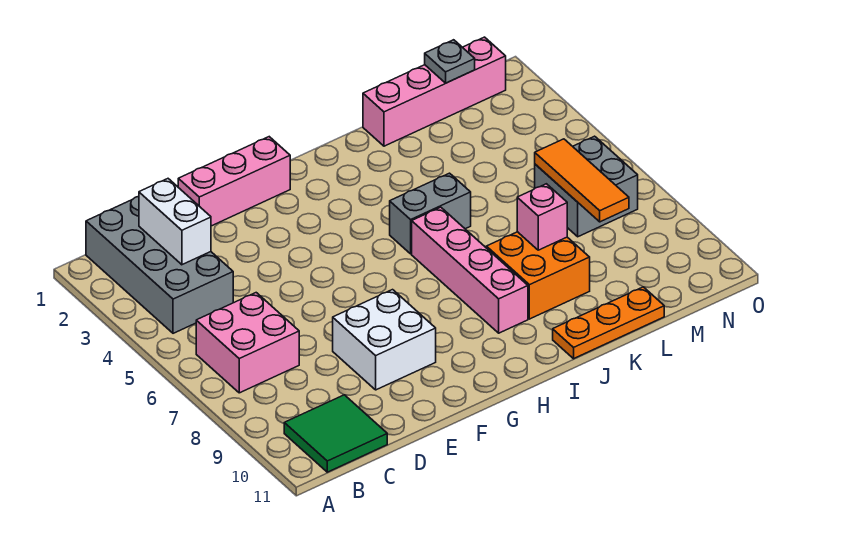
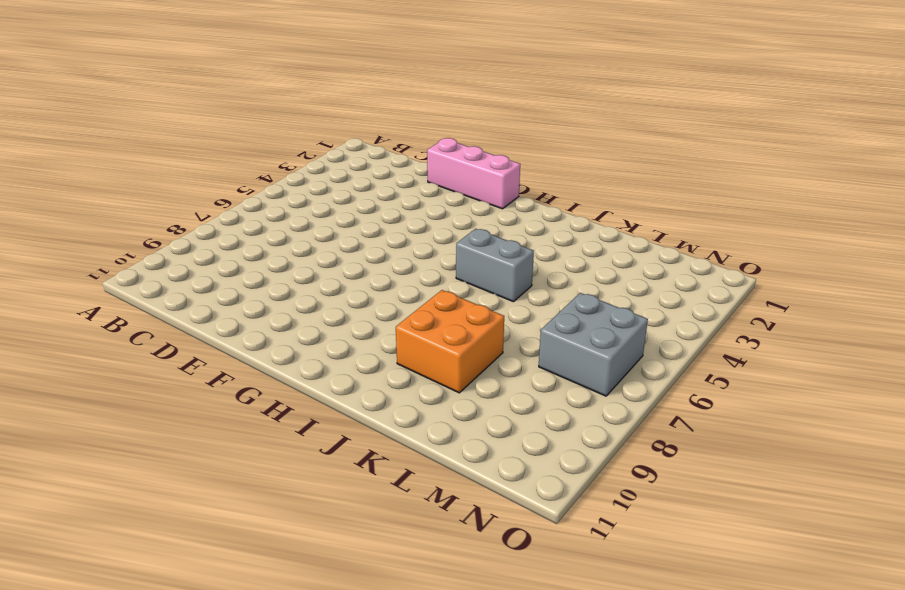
none -> grey 2x4 brick [86,197,233,333]
none -> pink 2x2 brick [196,293,299,393]
none -> green 2x2 tile [284,395,387,472]

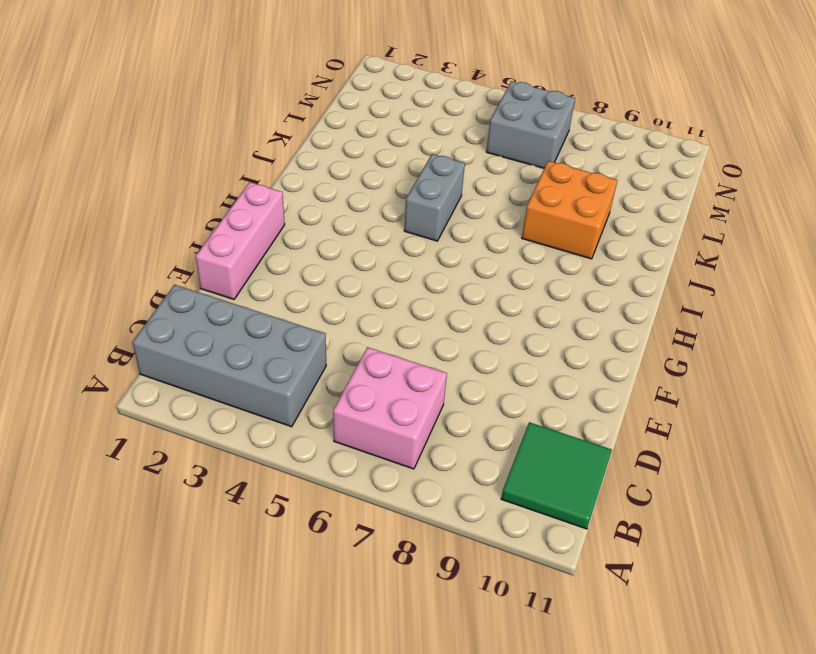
none -> white 2x2 brick [333,290,436,390]
none -> pink 1x4 brick [412,207,528,333]
none -> orange 1x3 plate [553,287,664,359]

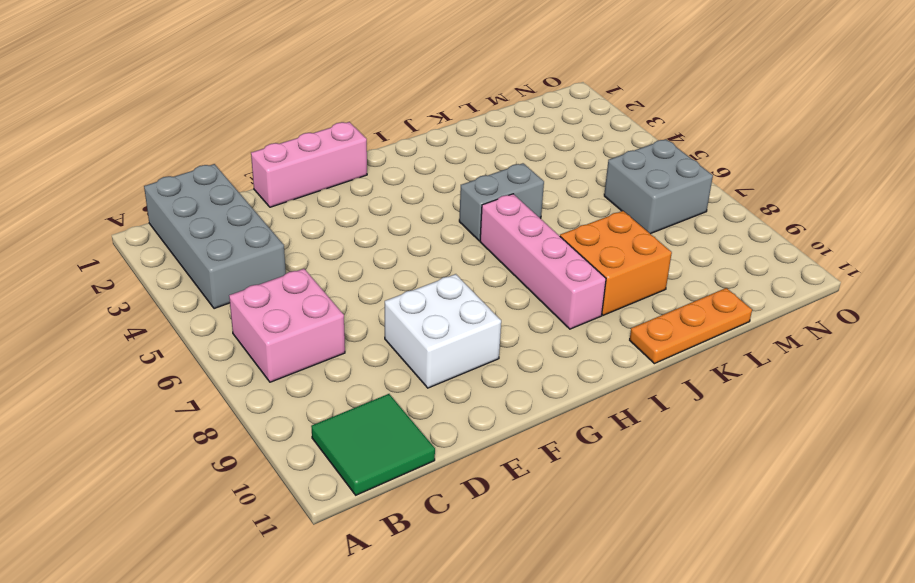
none -> pink 1x4 brick [363,37,506,146]
none -> white 1x2 brick [139,179,211,265]
none -> pink 1x1 brick [517,184,567,250]

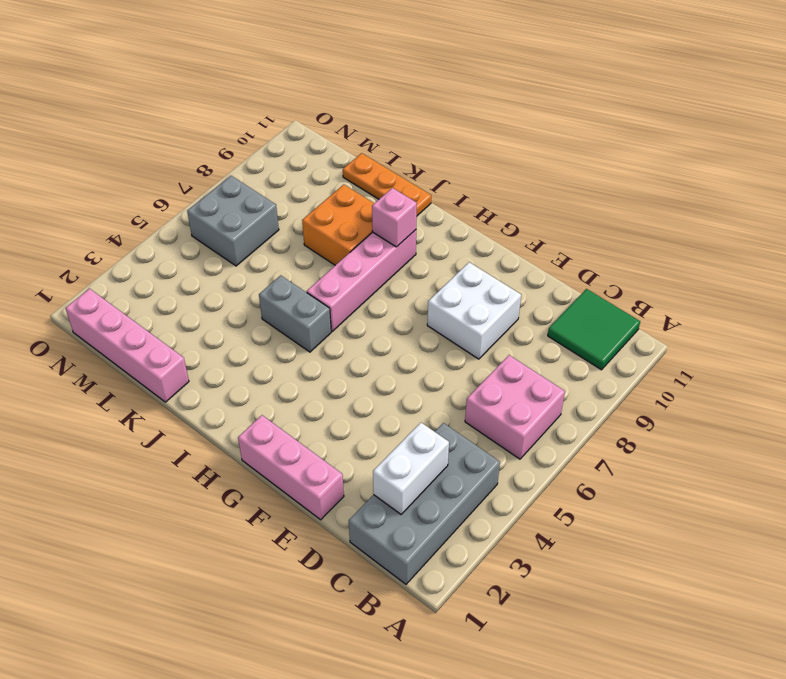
pink 1x1 brick [372,188,417,247] -> pink 1x1 brick moved to [517,184,567,250]
none -> grey 1x1 plate [425,40,475,83]
none -> orange 1x3 tile [535,139,629,222]

